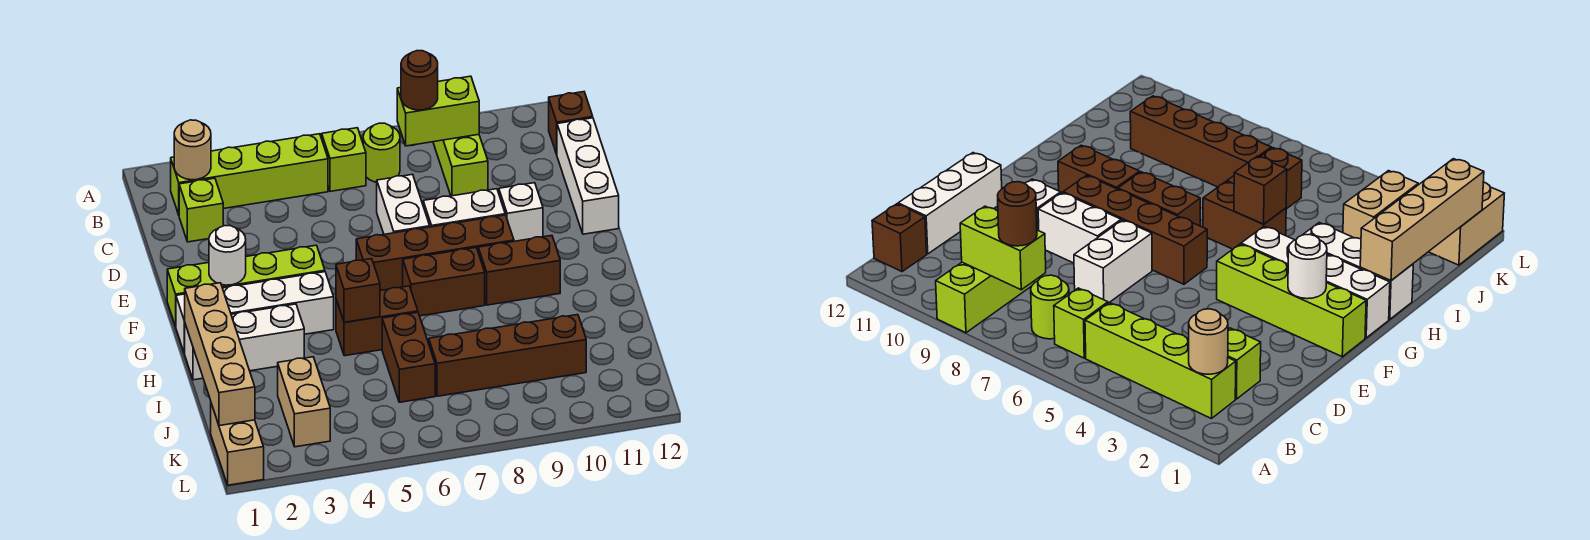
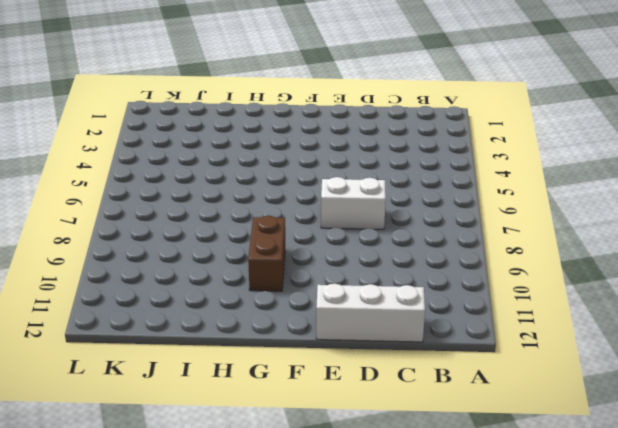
none -> lime 1x3 brick [433,134,488,196]
none -> lime 1x4 brick [171,134,328,215]
none -> lime 1x1 brick [322,128,366,191]

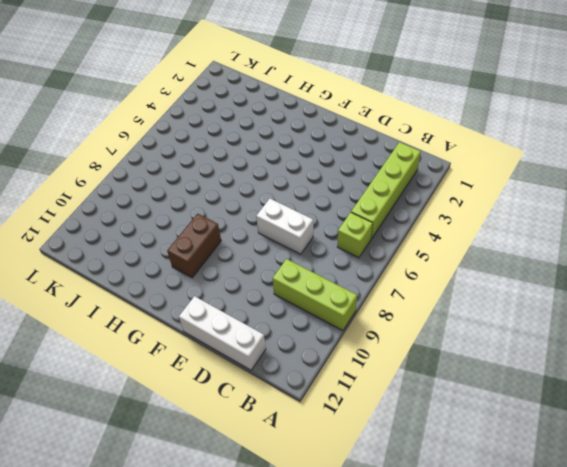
none -> lime 1x1 round brick [363,123,400,182]
none -> brown 1x1 brick [549,92,593,154]
none -> lime 1x1 brick [179,178,223,242]

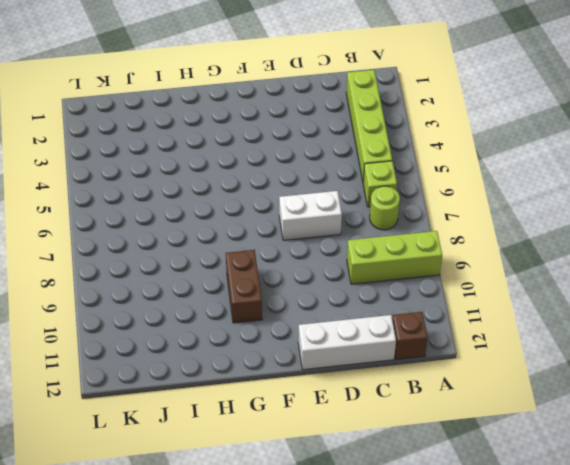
none -> lime 1x1 brick [179,178,223,242]
none -> white 1x2 brick [423,189,505,227]
none -> white 1x1 brick [499,183,543,241]

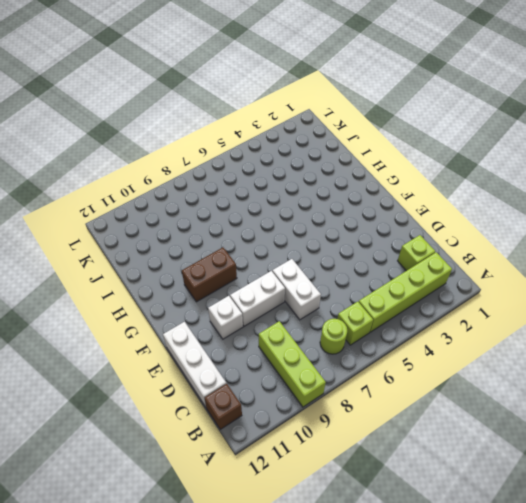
none -> lime 1x4 brick [167,245,325,327]
none -> brown 1x4 brick [356,215,514,291]
none -> white 1x4 brick [176,272,334,353]

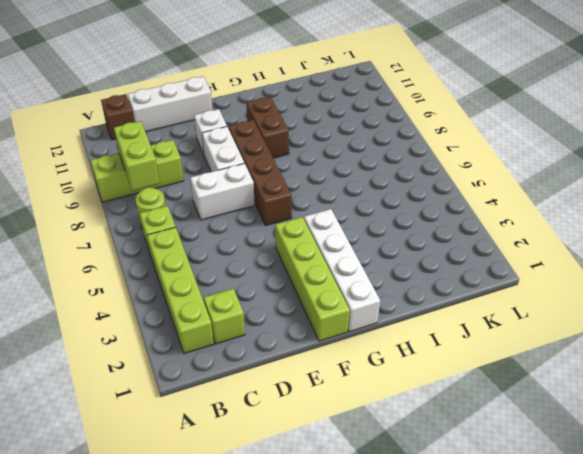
none -> brown 1x2 brick [403,248,485,316]
none -> white 1x3 brick [184,304,304,380]
none -> brown 1x2 brick [336,286,418,356]

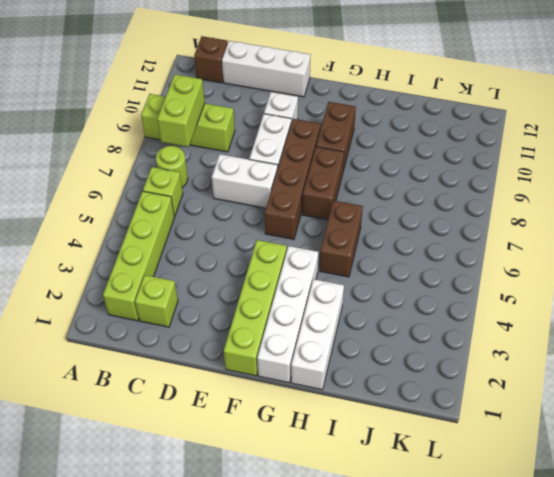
none -> brown 1x2 brick [382,312,435,402]
none -> tan 1x2 brick [278,357,330,447]
none -> brown 1x4 brick [429,315,586,396]

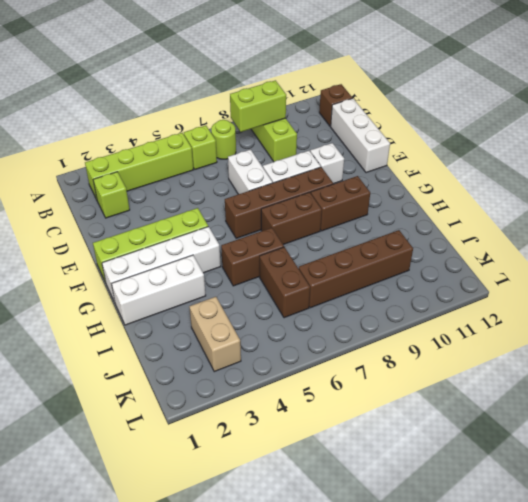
none -> tan 1x2 brick [211,404,264,485]
none -> tan 1x1 round brick [174,120,211,180]
none -> white 1x1 round brick [209,226,246,285]

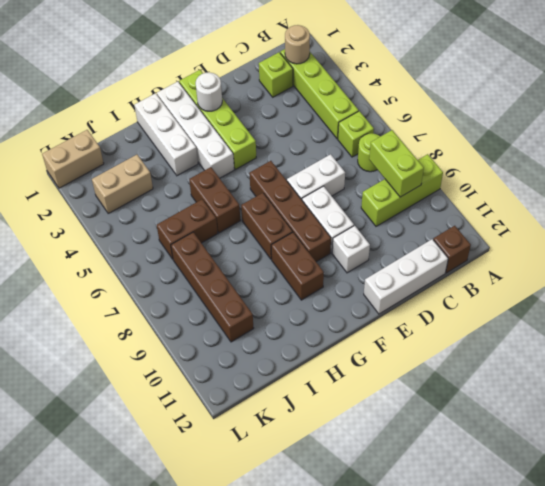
none -> tan 1x4 brick [185,283,255,426]
none -> brown 1x1 brick [336,259,380,322]
none -> brown 1x1 round brick [401,51,438,110]

